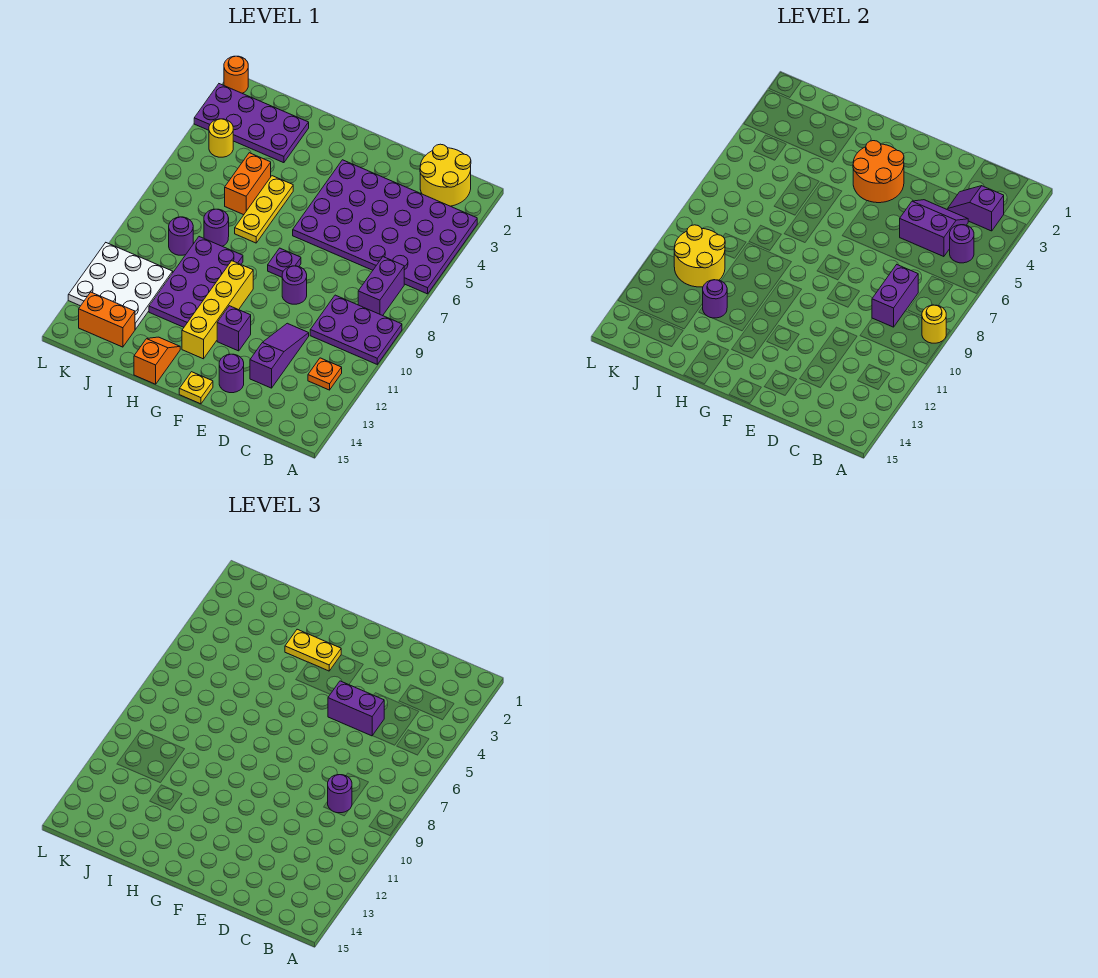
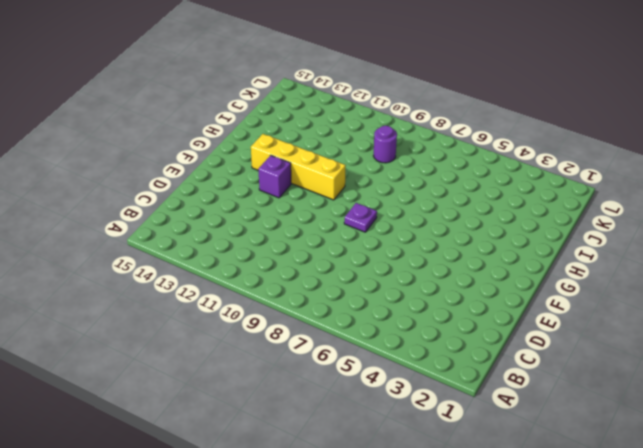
none -> purple 4x6 plate [293,160,477,294]
none -> purple 2x3 plate [310,295,402,364]
none -> yellow 2x2 round brick [420,144,471,206]
none -> purple 1x2 brick [358,257,404,316]

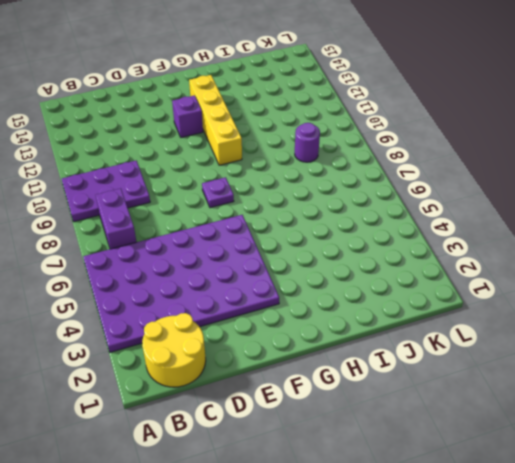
none -> orange 1x1 plate [308,358,342,390]
none -> purple 1x3 slope [250,323,309,388]
none -> purple 1x1 round brick [282,266,307,304]
none -> purple 1x1 round brick [219,354,244,393]

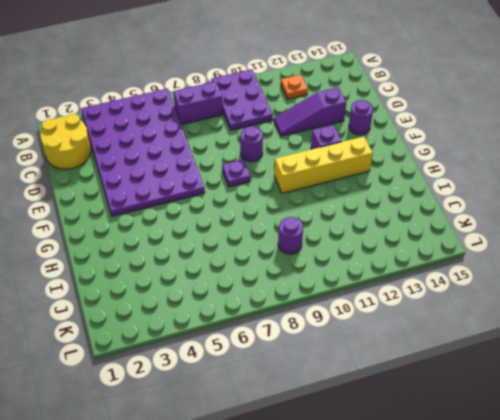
none -> yellow 1x1 plate [179,372,213,404]
none -> yellow 1x3 plate [235,176,293,243]
none -> purple 2x4 plate [149,237,243,327]
none -> orange 1x2 slope [134,337,180,384]

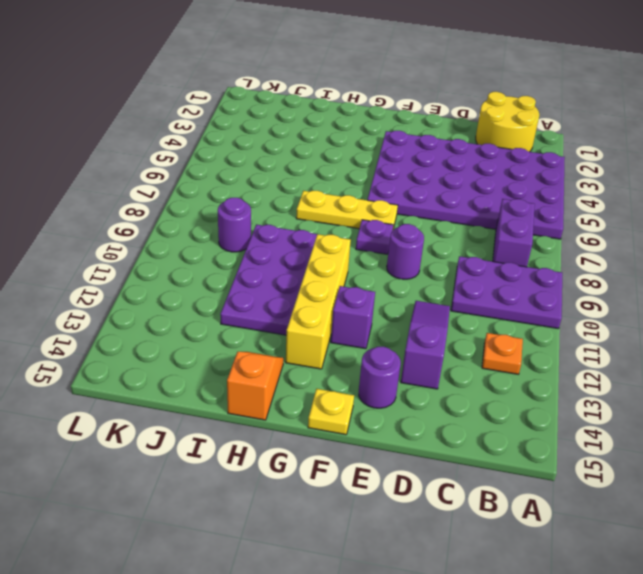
yellow 1x3 plate [296,191,398,229] -> yellow 1x3 plate turned to [235,176,293,243]
none -> purple 2x4 plate [194,84,309,163]
none -> orange 1x2 brick [225,153,271,215]
none -> purple 1x1 round brick [204,209,229,246]
none -> white 3x3 plate [68,243,173,329]

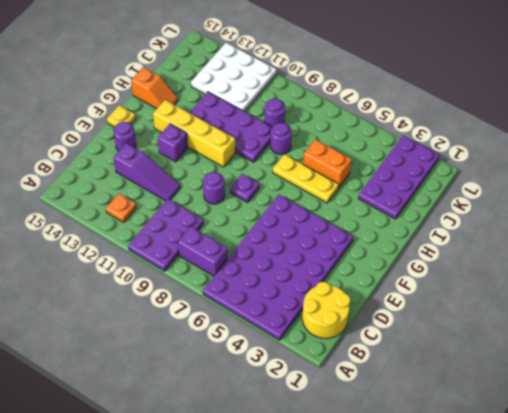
none -> orange 1x2 brick [79,292,135,347]
none -> yellow 1x1 round brick [209,119,233,157]
none -> orange 1x1 round brick [224,56,248,93]
none -> yellow 1x1 round brick [922,305,946,343]

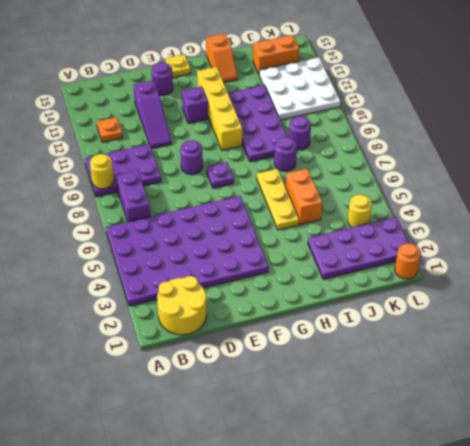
none -> purple 1x2 slope [947,186,1004,231]
none -> purple 1x1 round brick [950,225,974,263]
none -> purple 2x2 slope [900,200,968,257]
none -> purple 1x2 brick [872,265,918,327]

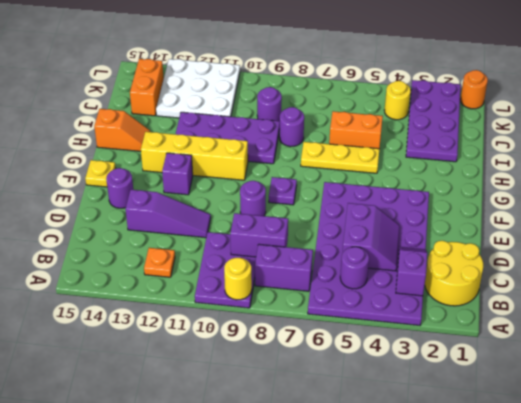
none -> orange 2x2 round brick [853,141,904,203]
none -> purple 1x1 round brick [703,280,727,318]
none -> yellow 2x2 round brick [674,225,725,287]
none -> purple 1x1 round brick [328,775,352,813]

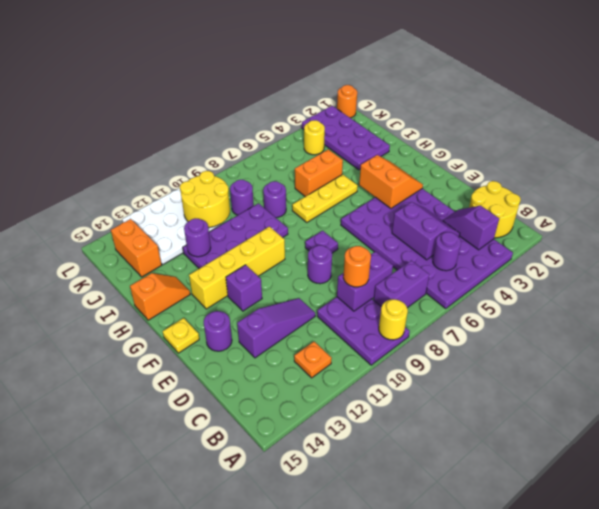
orange 1x1 round brick [343,246,371,287] -> purple 1x1 round brick [328,775,352,813]
orange 2x2 slope [359,155,423,208] -> orange 2x2 round brick [853,141,904,203]
none -> purple 1x2 brick [328,681,384,736]
none -> yellow 1x2 plate [285,629,341,671]

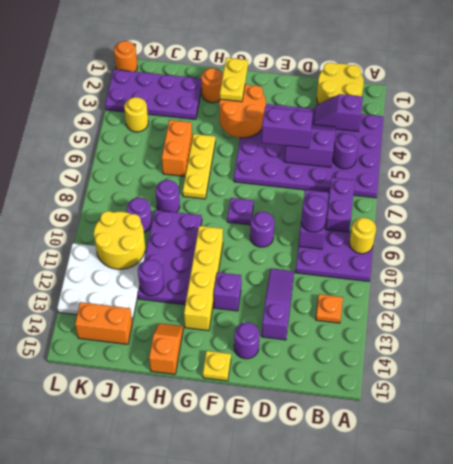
yellow 1x2 plate [220,58,248,102] -> yellow 1x2 plate turned to [285,629,341,671]
orange 1x1 round brick [201,68,223,103] -> none

